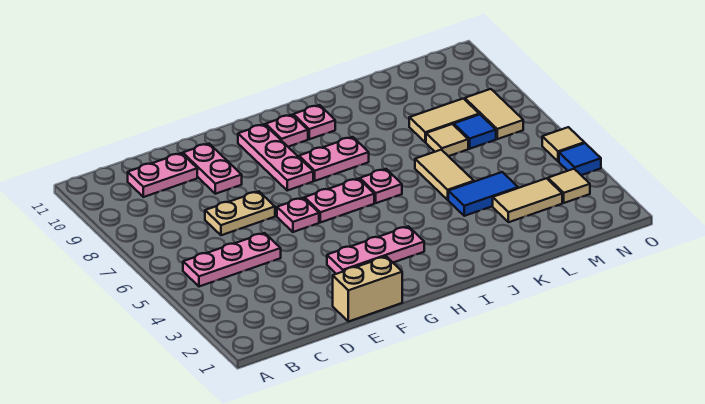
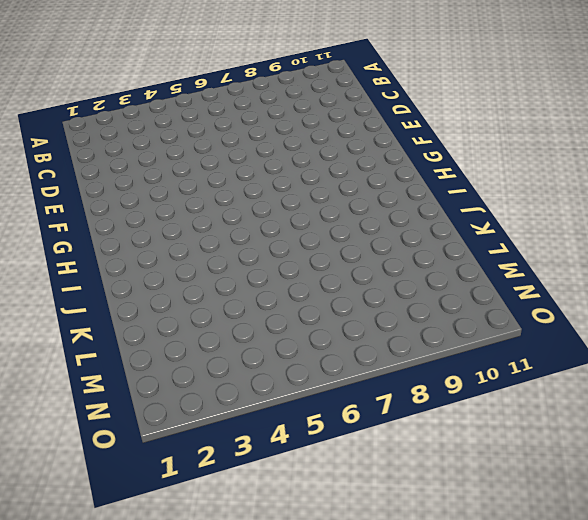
none -> pink 1x3 plate [183,233,281,287]
none -> pink 1x2 plate [128,153,197,197]
none -> tan 1x2 plate [205,192,275,235]

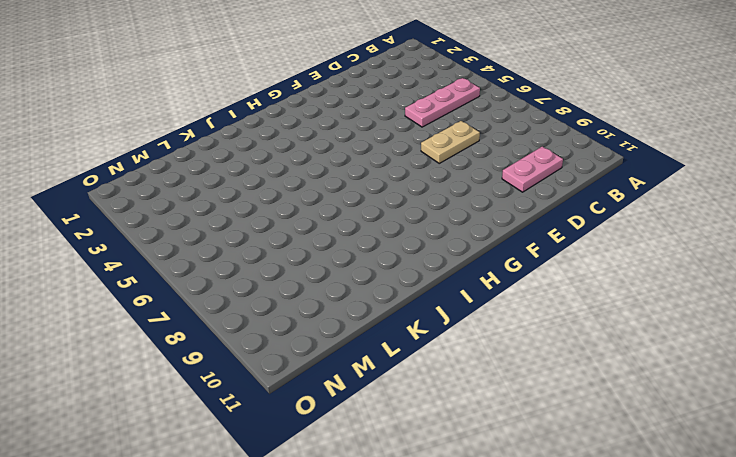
none -> tan 1x2 brick [333,257,402,322]
none -> pink 1x2 plate [183,144,242,194]
none -> pink 1x3 plate [327,226,424,274]

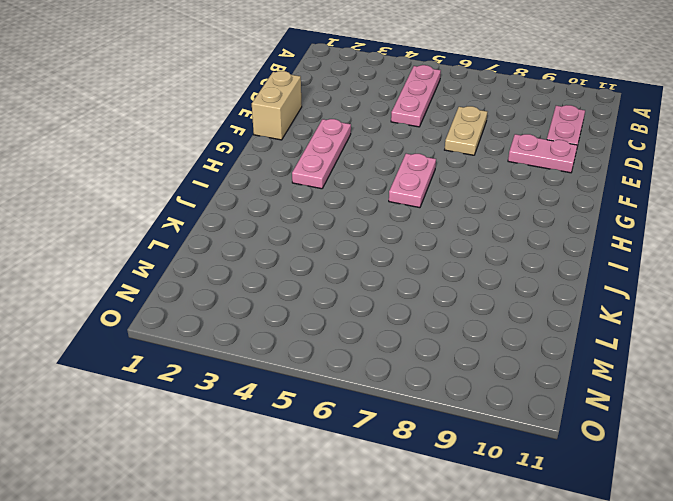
none -> pink 1x1 plate [277,198,319,232]
none -> pink 1x3 plate [238,124,313,190]
none -> pink 1x2 plate [299,137,369,181]

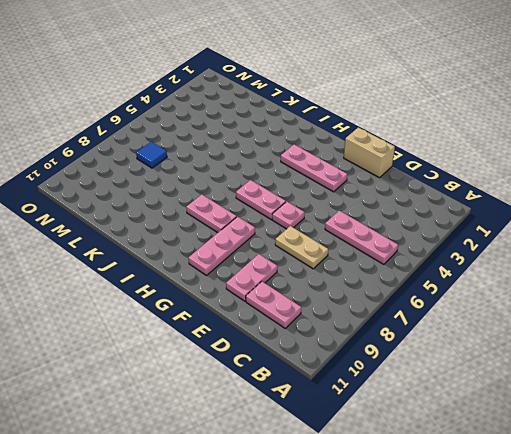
none -> pink 1x1 plate [266,115,308,147]
none -> pink 1x1 plate [360,169,402,203]
none -> pink 1x1 plate [293,105,335,139]

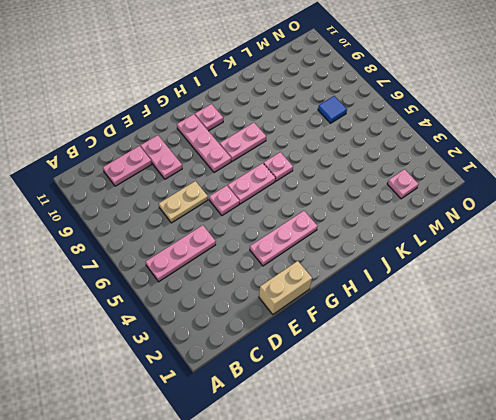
pink 1x1 plate [387,169,418,199] -> pink 1x1 plate moved to [293,105,335,139]
none -> blue 1x2 tile [448,172,518,216]
none -> tan 1x2 tile [415,150,474,200]
none -> tan 1x2 tile [493,178,562,222]

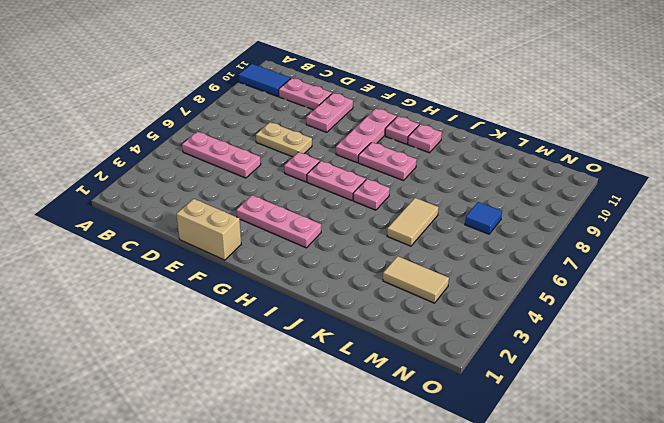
blue 1x2 tile [239,64,291,97] -> blue 1x2 tile moved to [448,172,518,216]
none -> tan 1x1 tile [426,124,468,156]
none -> tan 1x2 tile [409,99,479,142]
none -> tan 1x1 tile [548,169,590,203]

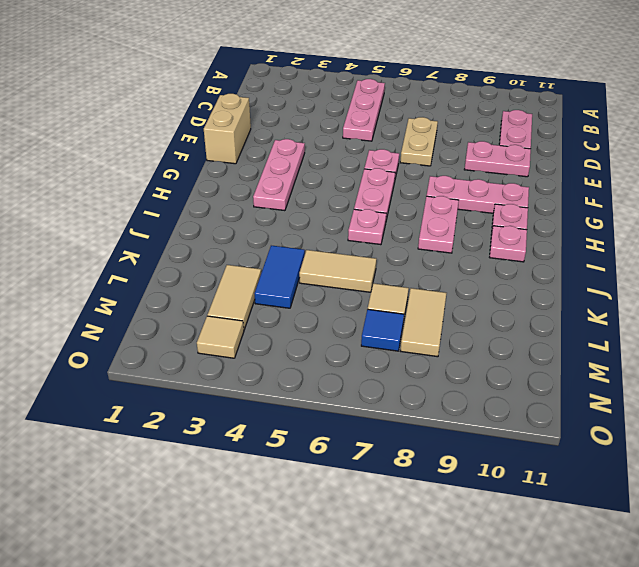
none -> tan 1x2 tile [465,89,523,139]
none -> blue 1x1 tile [559,143,601,175]
none -> tan 1x1 tile [542,127,584,161]

